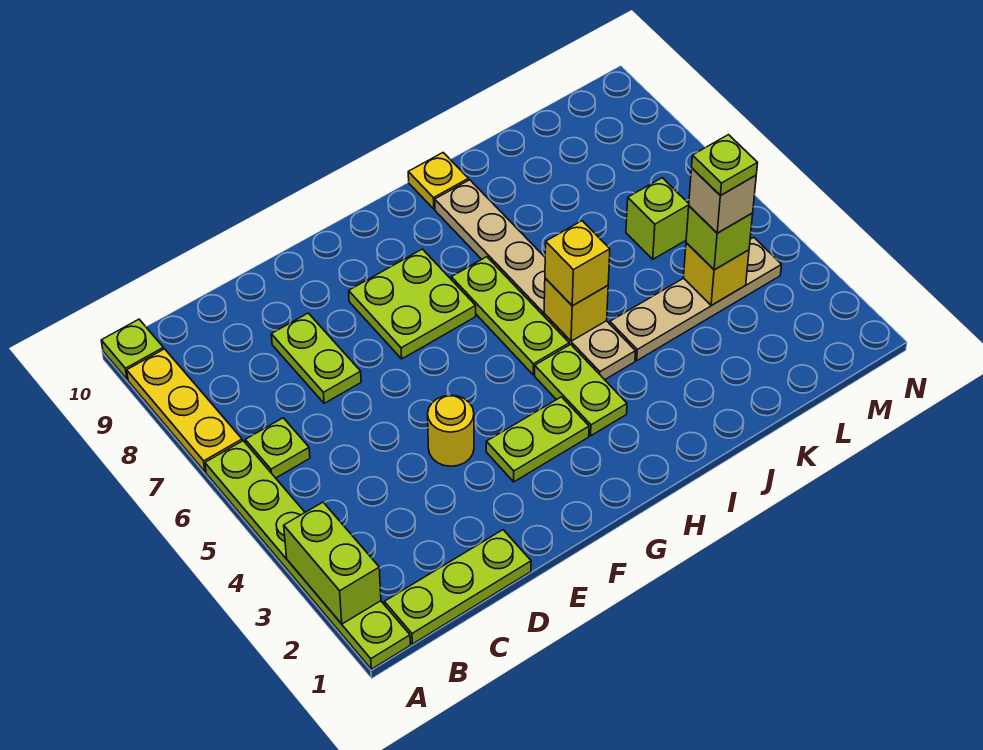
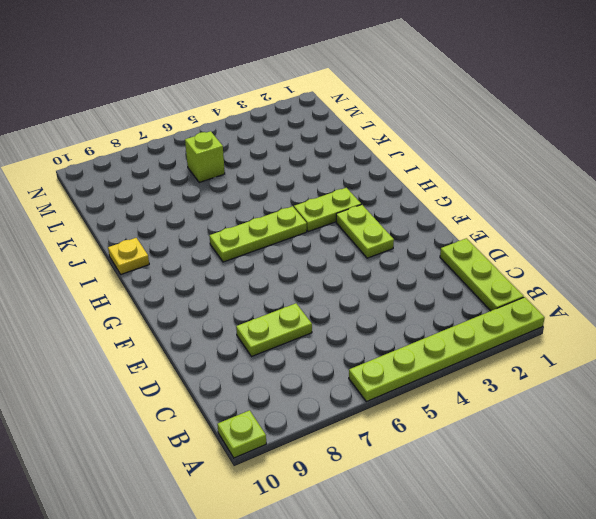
none -> yellow 1x3 plate [127,349,242,472]
none -> lime 1x1 plate [245,418,310,478]
none -> yellow 1x1 round brick [428,395,474,466]

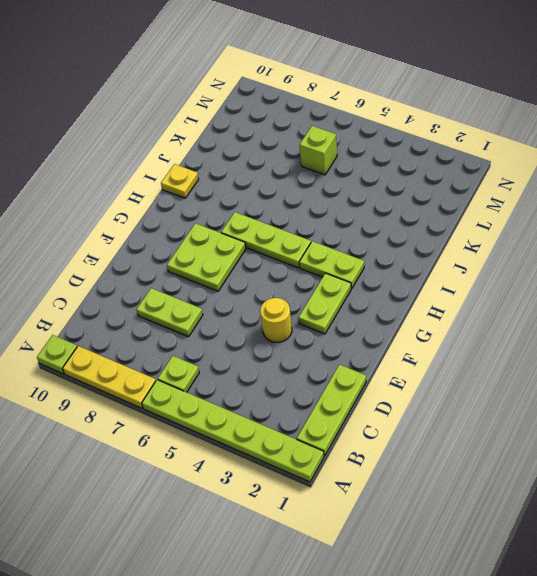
none -> tan 1x6 plate [435,180,635,380]
none -> tan 1x4 plate [610,237,782,360]
none -> lime 1x2 brick [284,502,381,624]

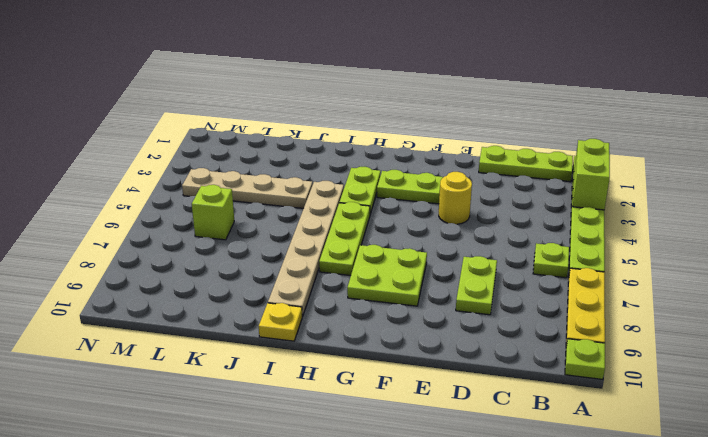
none -> yellow 1x1 brick [544,278,608,341]
none -> yellow 1x1 brick [683,243,749,305]
none -> yellow 1x1 brick [545,221,610,306]

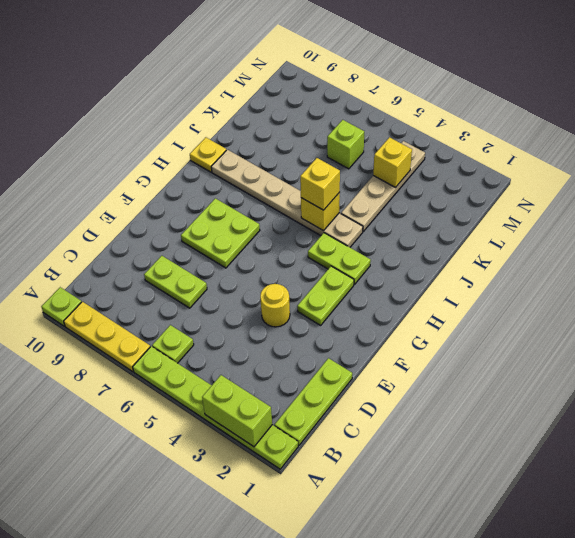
none -> lime 1x3 plate [451,257,569,375]
none -> lime 1x1 brick [686,206,753,270]
none -> tan 1x1 brick [689,168,756,233]

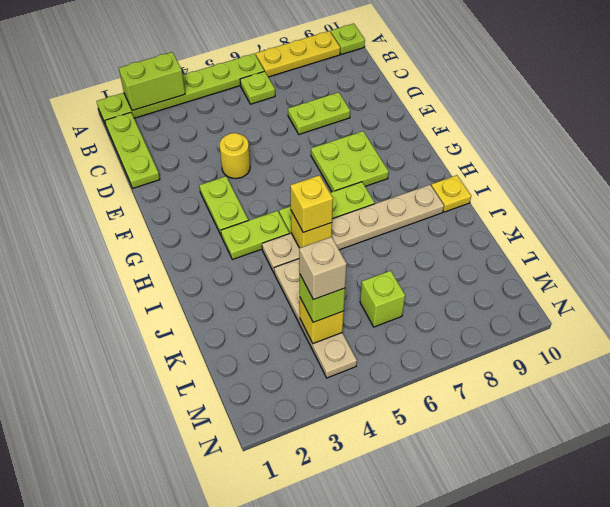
none -> lime 1x1 plate [692,135,758,196]

